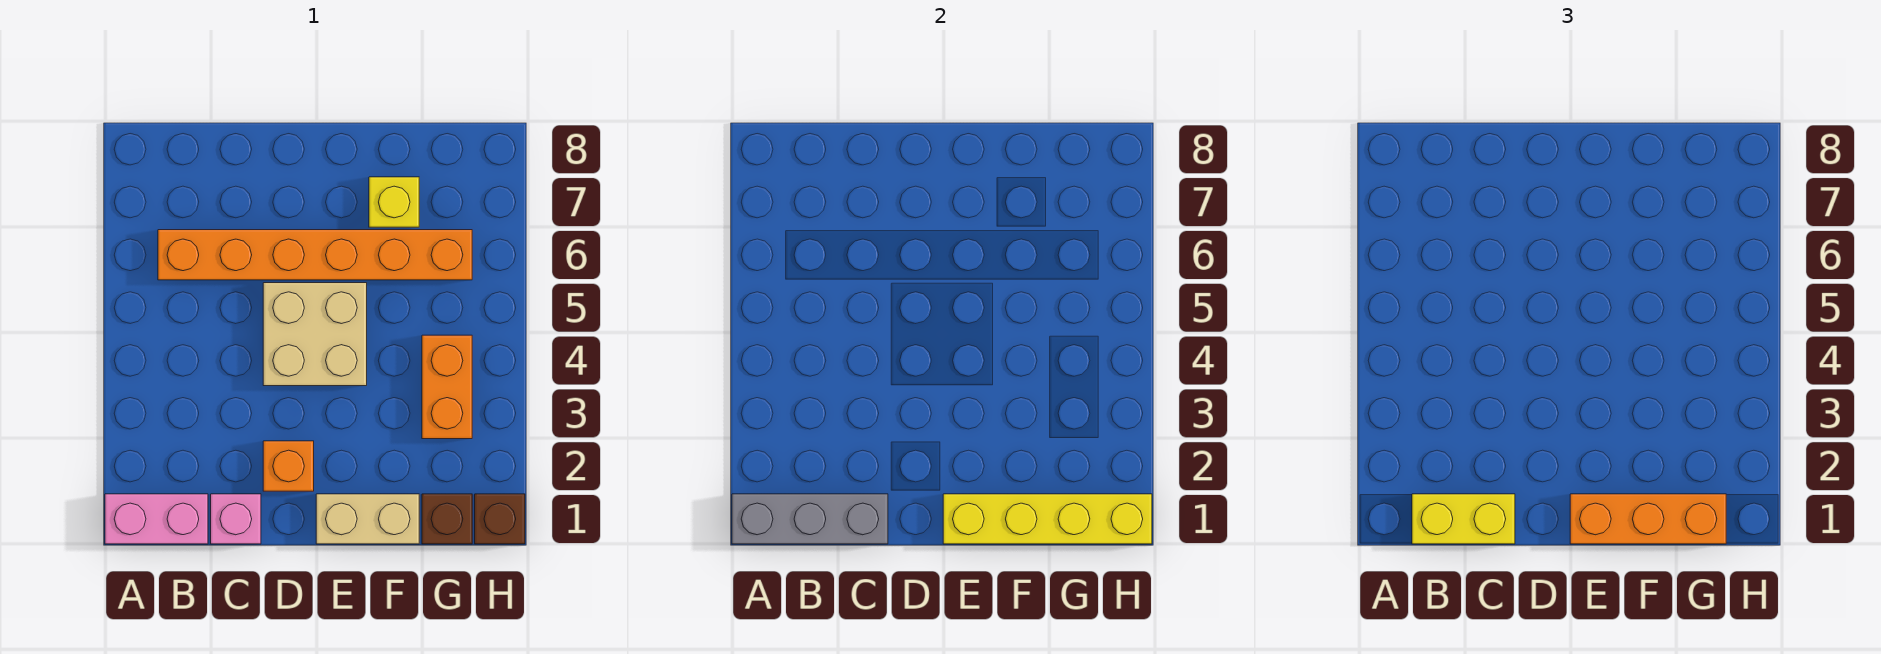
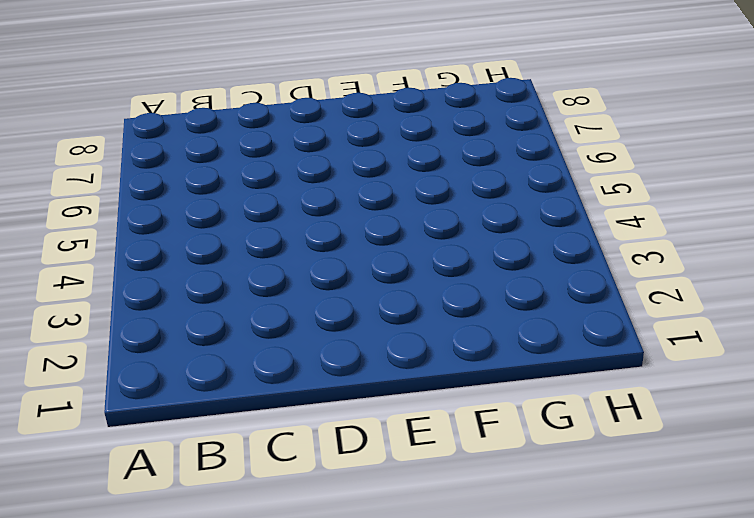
none -> pink 1x2 brick [105,494,208,544]
none -> orange 1x6 brick [158,230,472,280]
none -> pink 1x1 brick [211,494,261,544]

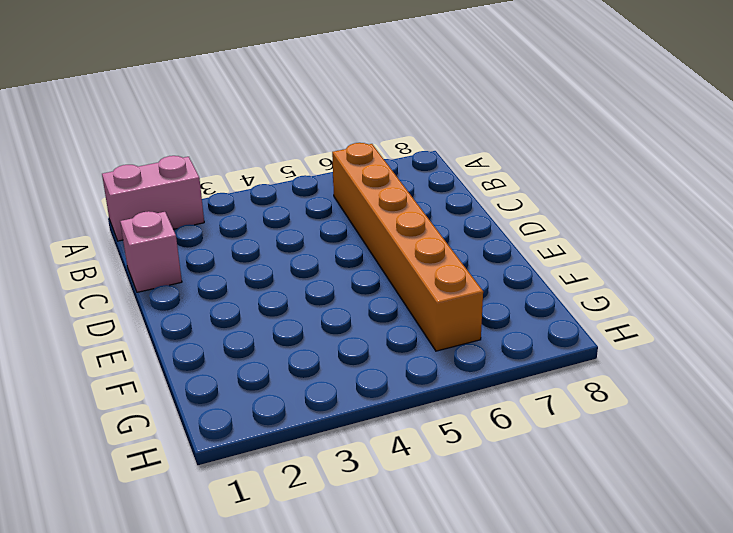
pink 1x2 brick [102,156,204,241] -> pink 1x2 brick turned to [105,494,208,544]
none -> orange 1x1 brick [263,441,314,491]
none -> tan 2x2 brick [263,283,367,386]
none -> tan 1x2 brick [316,494,419,544]

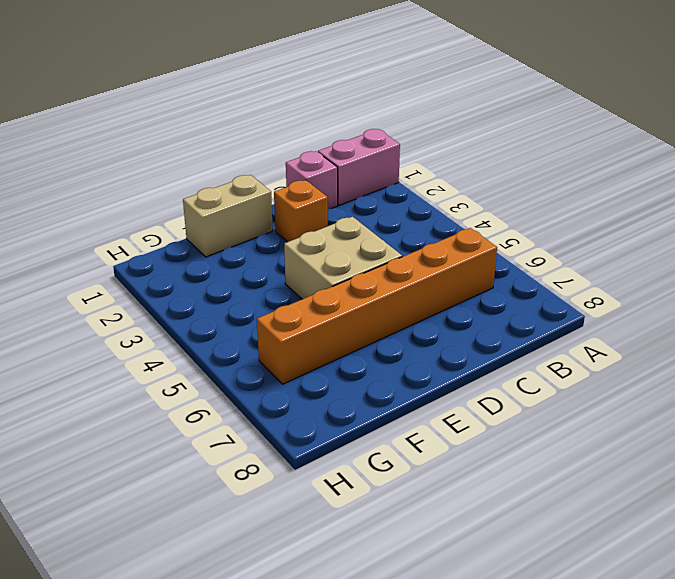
none -> yellow 1x1 brick [369,177,419,227]
none -> brown 1x1 brick [422,494,472,544]
none -> orange 1x2 brick [422,335,472,439]

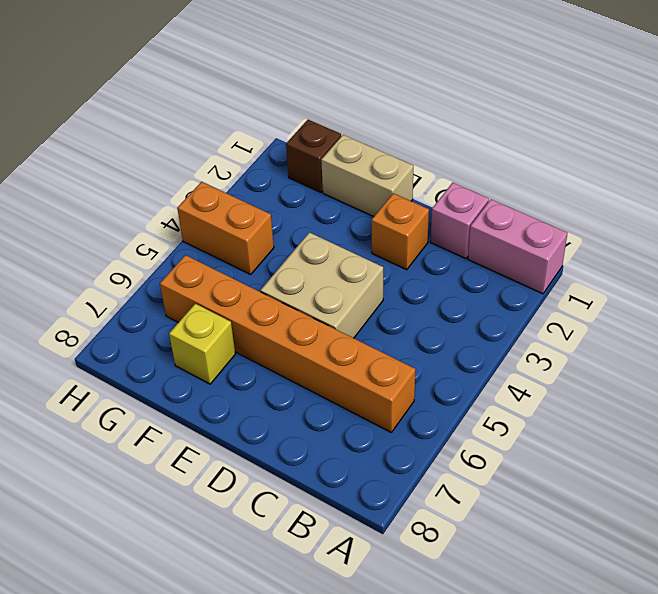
orange 1x2 brick [177,182,274,274] -> orange 1x2 brick turned to [422,335,472,439]
none -> brown 1x1 brick [475,494,525,544]
none -> grey 1x3 brick [732,494,888,544]
none -> yellow 1x4 brick [943,494,1152,544]

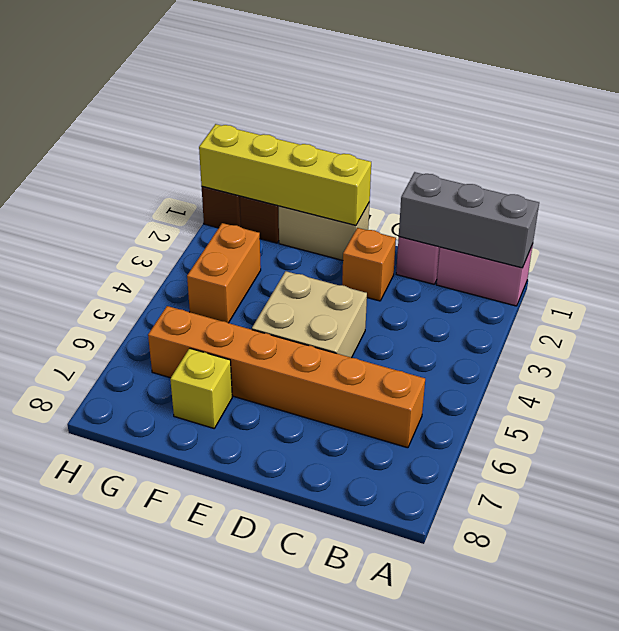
none -> yellow 1x2 brick [1412,494,1515,544]
none -> orange 1x3 brick [1570,494,1726,544]

